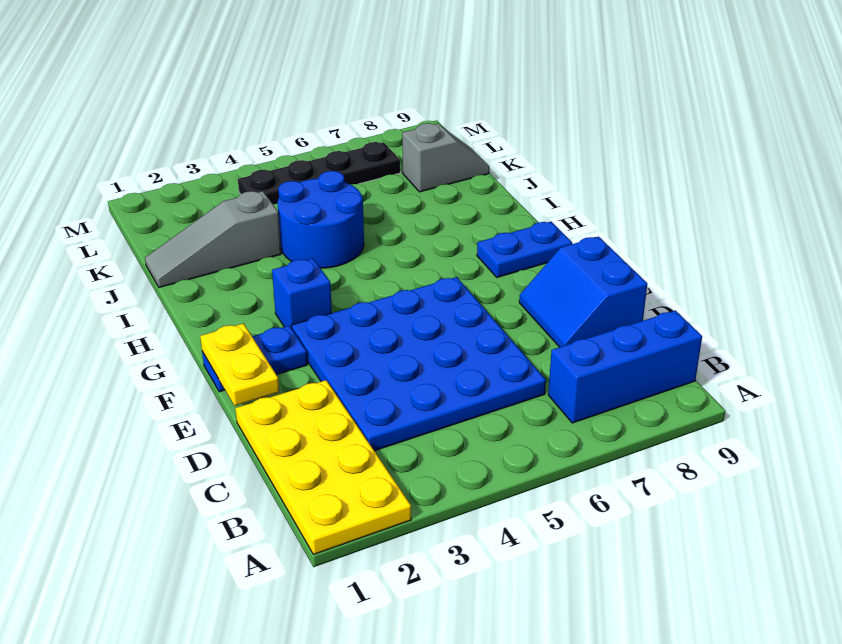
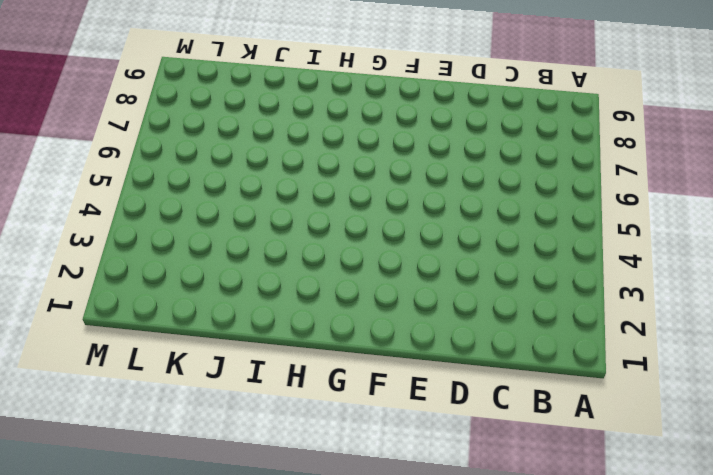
none -> yellow 2x4 plate [235,380,411,555]
none -> blue 1x3 brick [548,310,702,423]
none -> blue 4x4 plate [292,277,546,451]

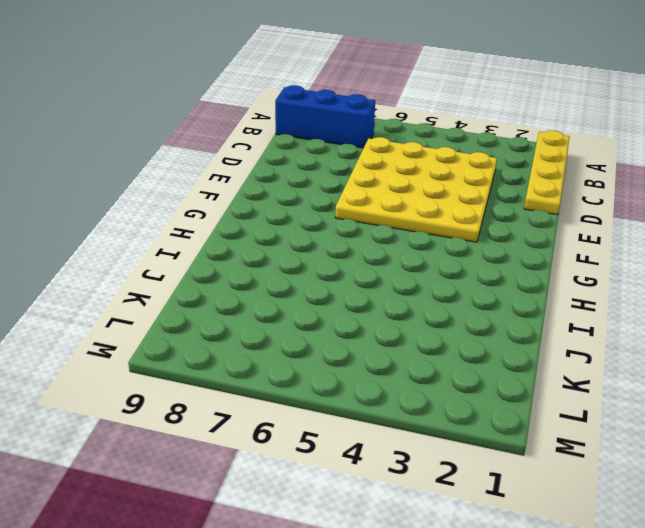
yellow 1x4 plate [524,131,570,215] -> yellow 2x4 plate [235,380,411,555]
yellow 4x4 plate [335,137,497,242] -> blue 4x4 plate [292,277,546,451]
none -> blue 2x2 slope [519,237,647,347]
none -> blue 1x2 plate [202,326,307,392]
none -> blue 1x1 brick [272,259,332,328]

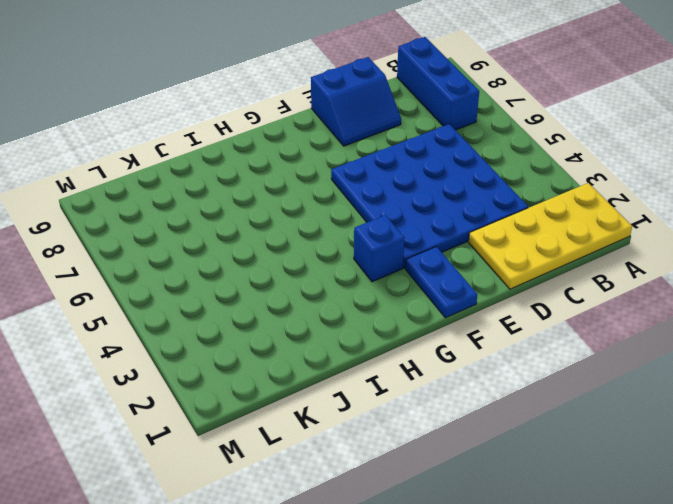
none -> blue 1x2 plate [477,222,572,277]
none -> blue 2x2 round brick [278,171,364,268]
none -> grey 1x3 slope [145,191,281,287]

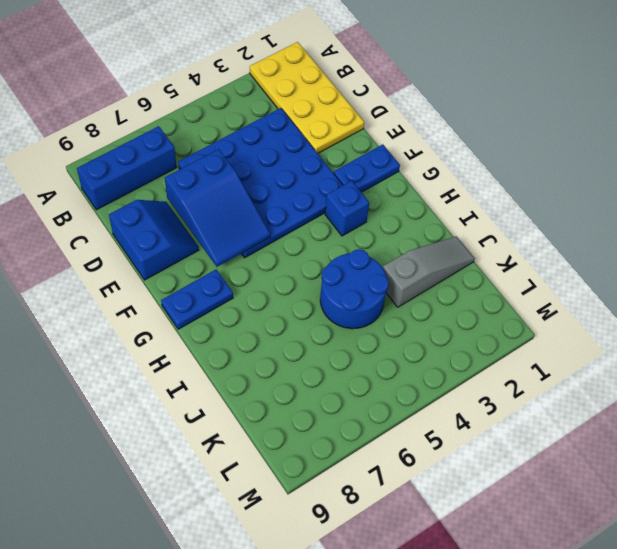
blue 2x3 slope [165,149,270,267] -> none
none -> grey 1x2 slope [402,123,489,192]
none -> black 1x4 plate [238,142,400,204]
none -> yellow 1x2 plate [200,323,279,406]

